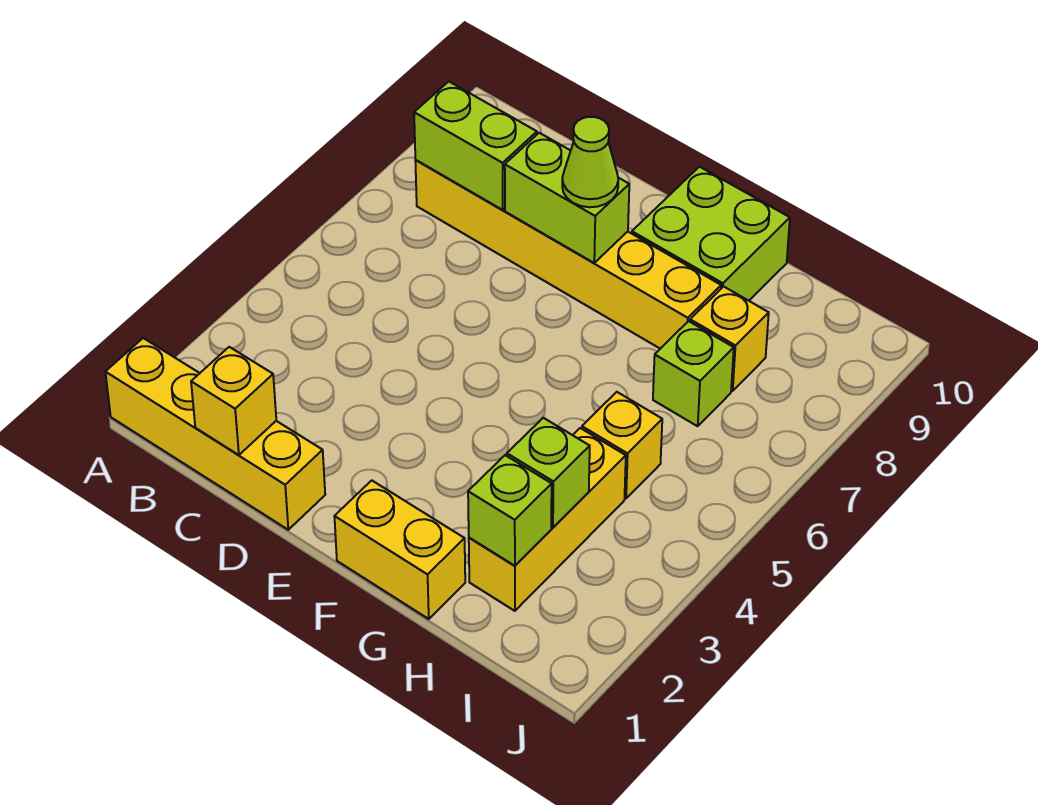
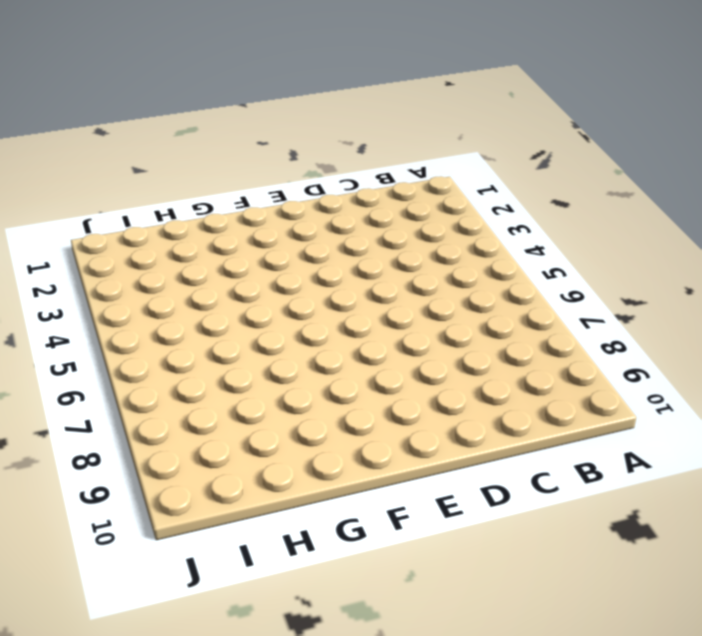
none -> yellow 1x4 brick [105,338,325,530]
none -> yellow 1x6 brick [415,160,721,349]
none -> yellow 1x2 brick [334,480,465,619]

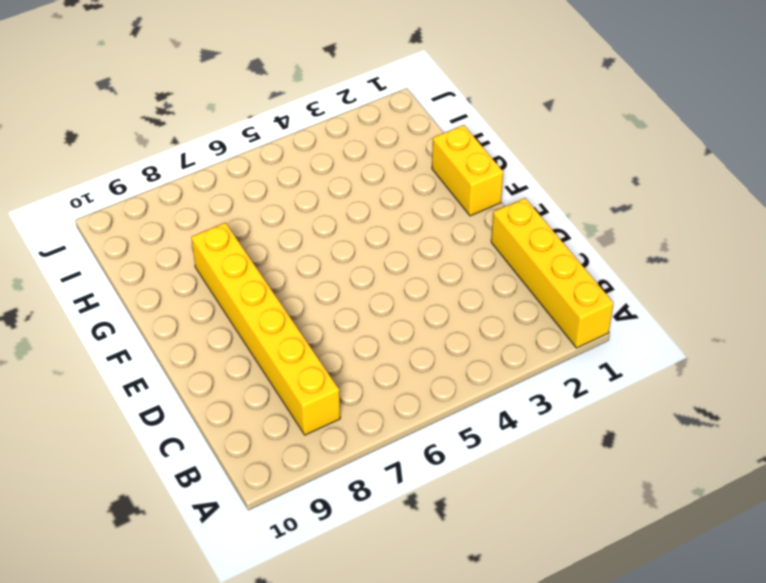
none -> lime 2x2 brick [632,167,790,301]
none -> yellow 1x3 brick [469,428,626,611]
none -> yellow 1x1 brick [582,392,662,498]

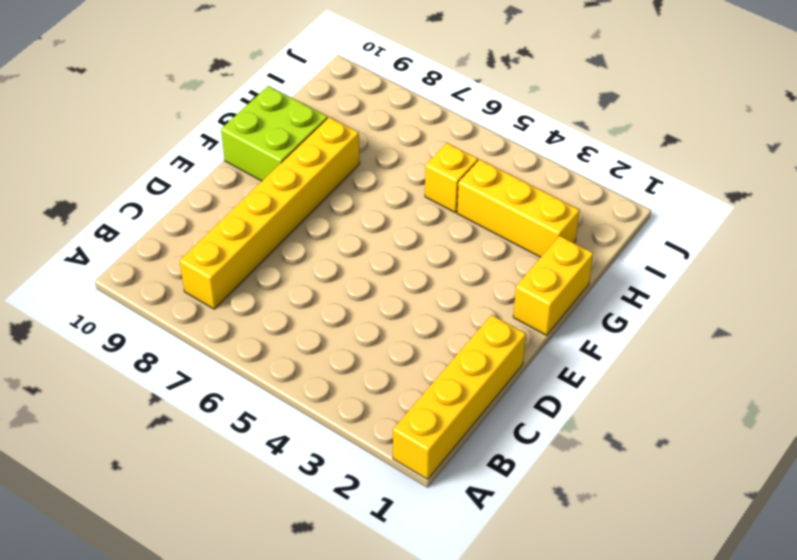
none -> lime 1x1 brick [653,321,734,426]
none -> yellow 1x1 brick [690,287,769,391]
none -> lime 1x2 brick [414,81,537,210]

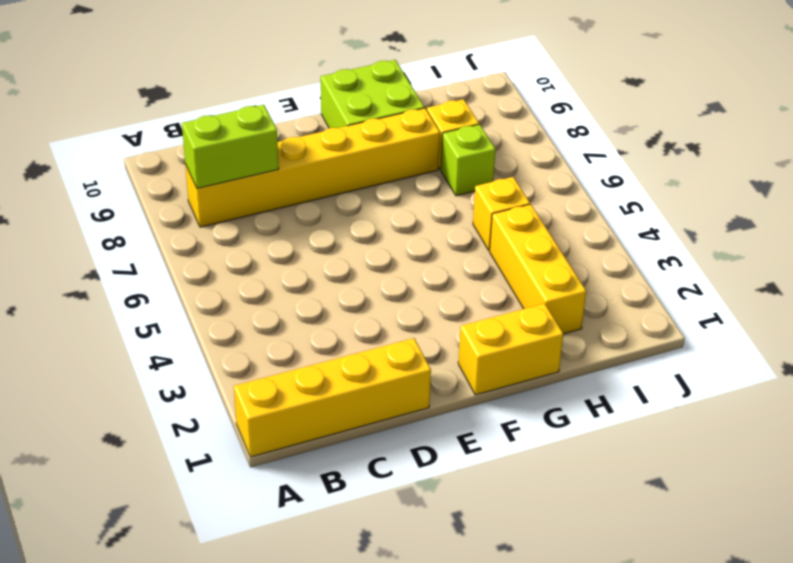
none -> yellow 1x1 brick [191,347,276,455]
none -> lime 1x2 brick [505,133,629,263]
none -> lime 1x1 brick [468,455,552,566]

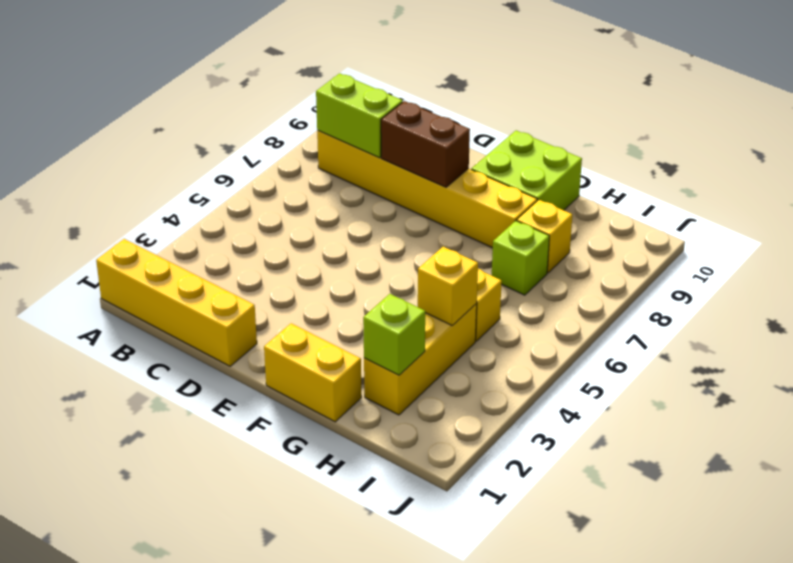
brown 1x2 brick [381,101,470,187] -> lime 1x2 brick [505,133,629,263]
yellow 1x1 brick [418,247,478,326] -> yellow 1x1 brick moved to [191,347,276,455]
none -> lime 1x1 brick [507,418,590,527]
none -> lime 1x1 cone [562,117,618,207]

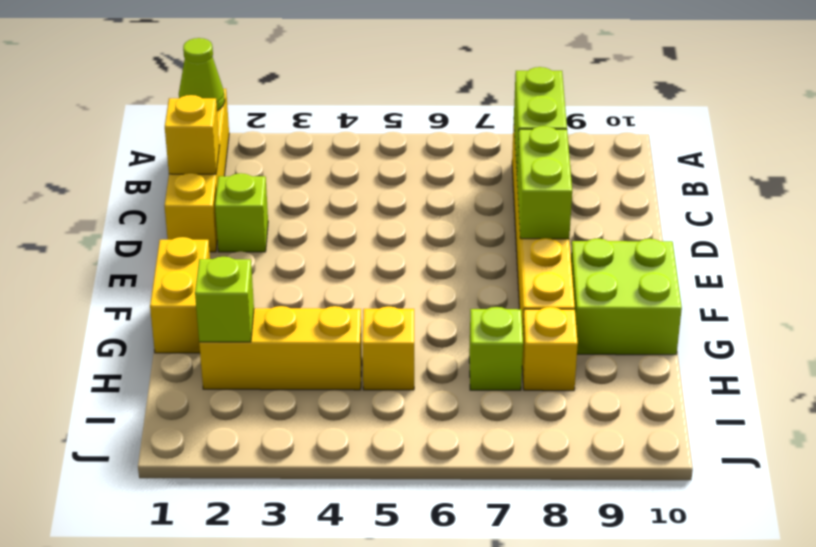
lime 1x1 cone [179,38,225,111] -> lime 1x1 cone moved to [562,117,618,207]
lime 1x1 brick [215,173,268,252] -> lime 1x1 brick moved to [507,418,590,527]

